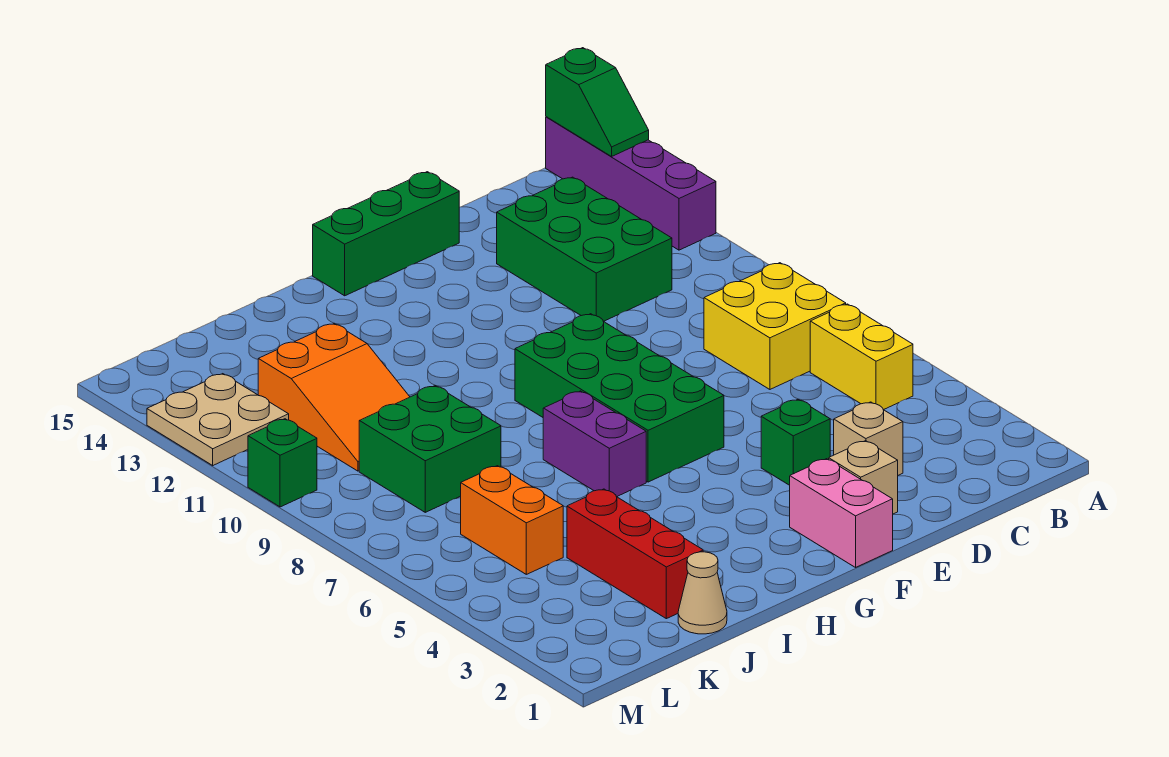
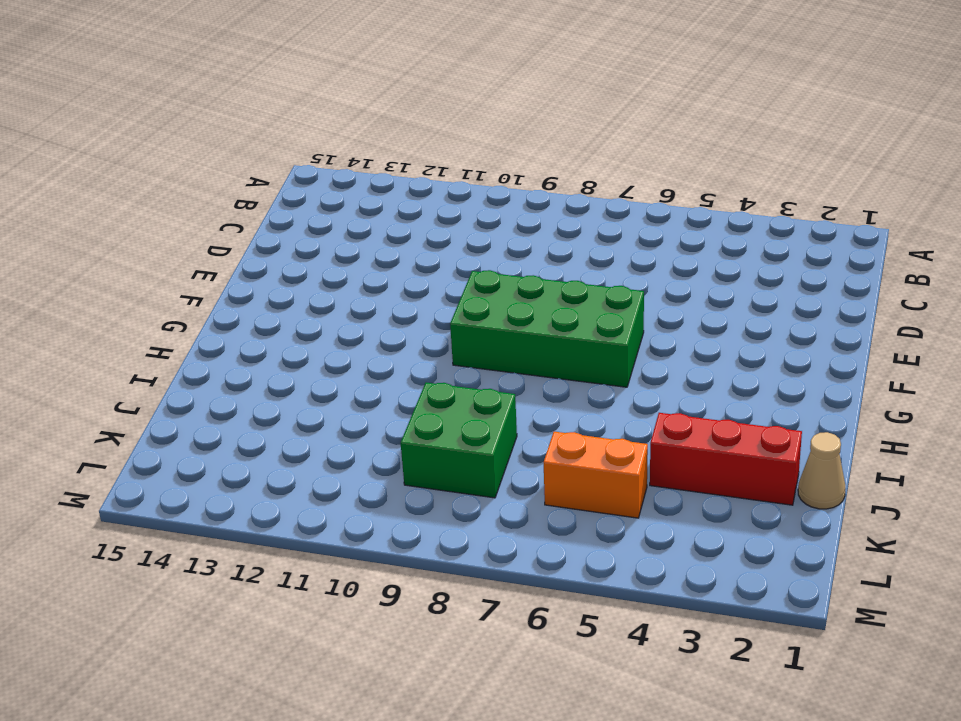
none -> purple 1x4 brick [546,117,716,250]
none -> yellow 1x2 brick [810,304,913,410]
none -> yellow 2x2 brick [704,263,846,389]

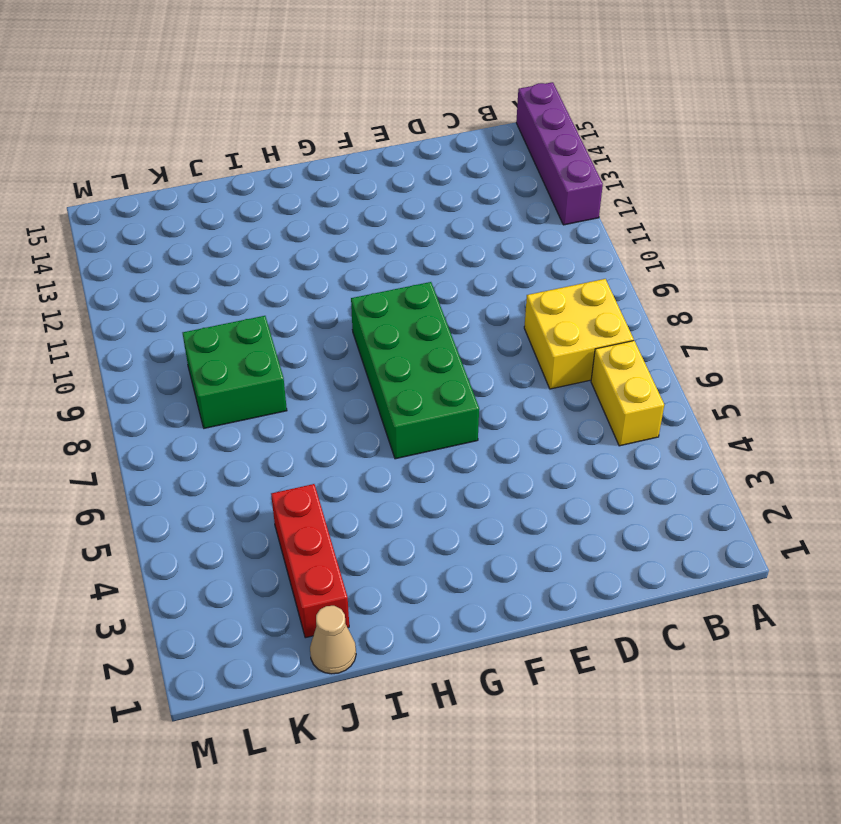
none -> green 2x3 brick [497,177,672,321]
none -> tan 1x1 brick [834,402,903,475]
none -> tan 1x1 brick [829,441,898,514]

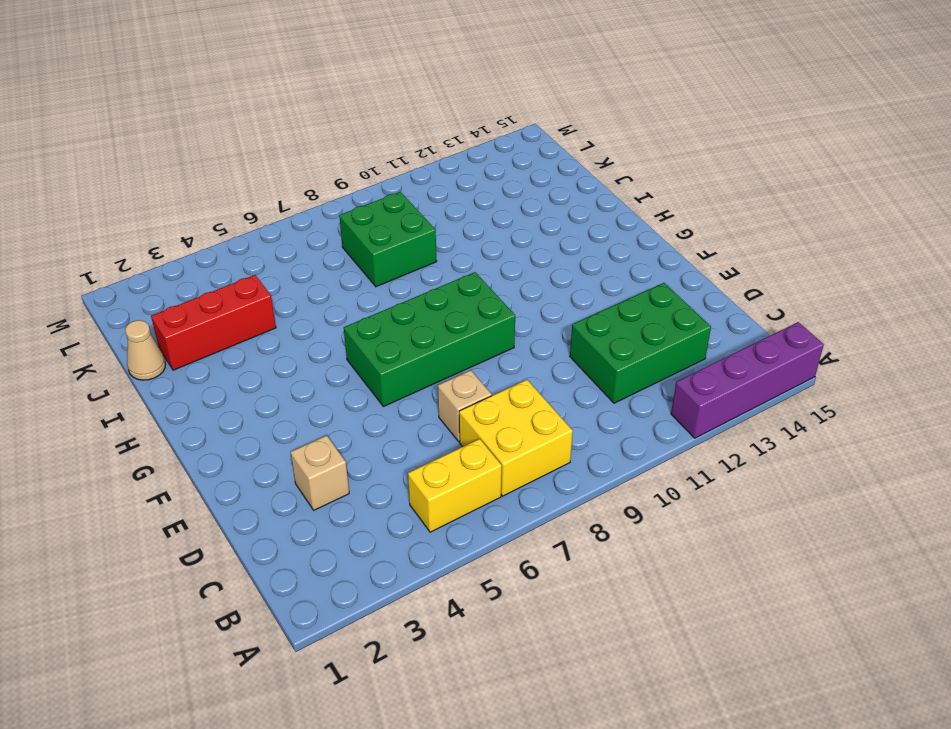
tan 1x1 brick [438,370,492,441] -> tan 1x1 brick moved to [829,441,898,514]
none -> green 1x1 brick [761,399,830,485]
none -> green 1x3 brick [313,172,459,296]
none -> pink 1x2 brick [790,459,893,567]

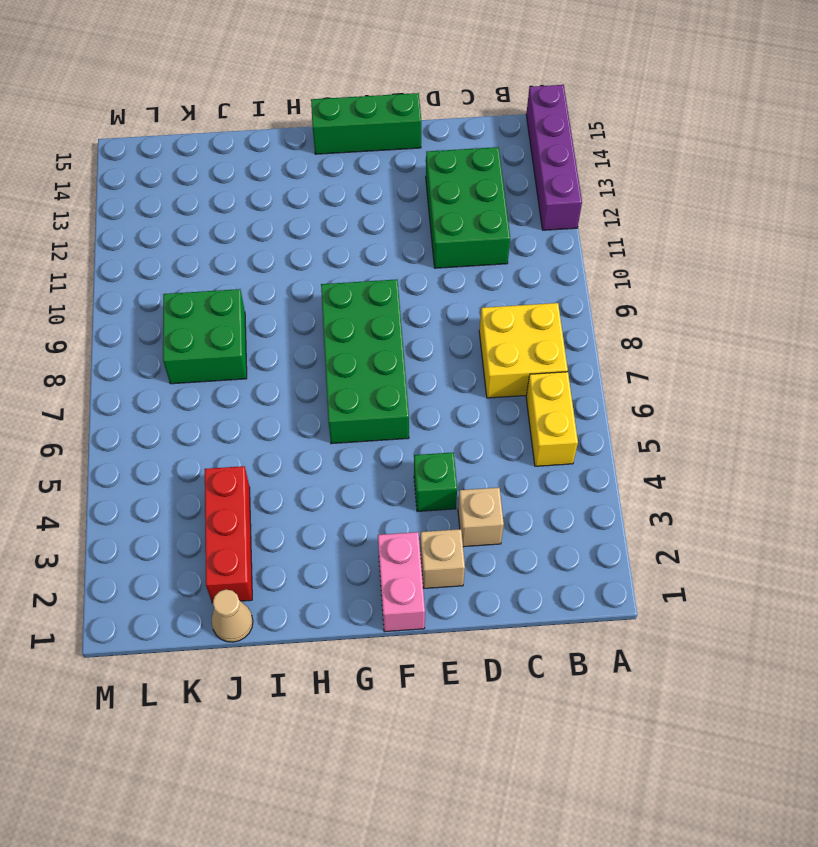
none -> purple 1x2 brick [543,391,646,497]
none -> orange 2x3 slope [258,323,410,471]
none -> orange 1x2 brick [461,466,563,574]

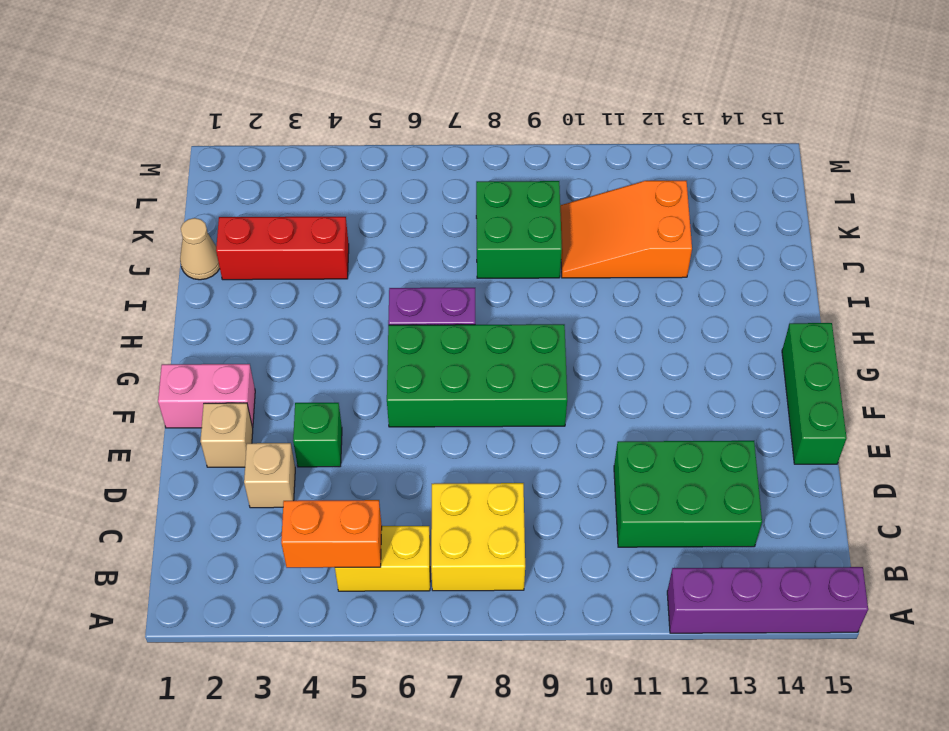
orange 1x2 brick [281,500,382,568] -> orange 1x2 brick moved to [461,466,563,574]
none -> tan 2x2 plate [147,374,289,465]
none -> green 1x1 brick [248,419,317,507]
none -> green 1x2 slope [546,48,649,156]

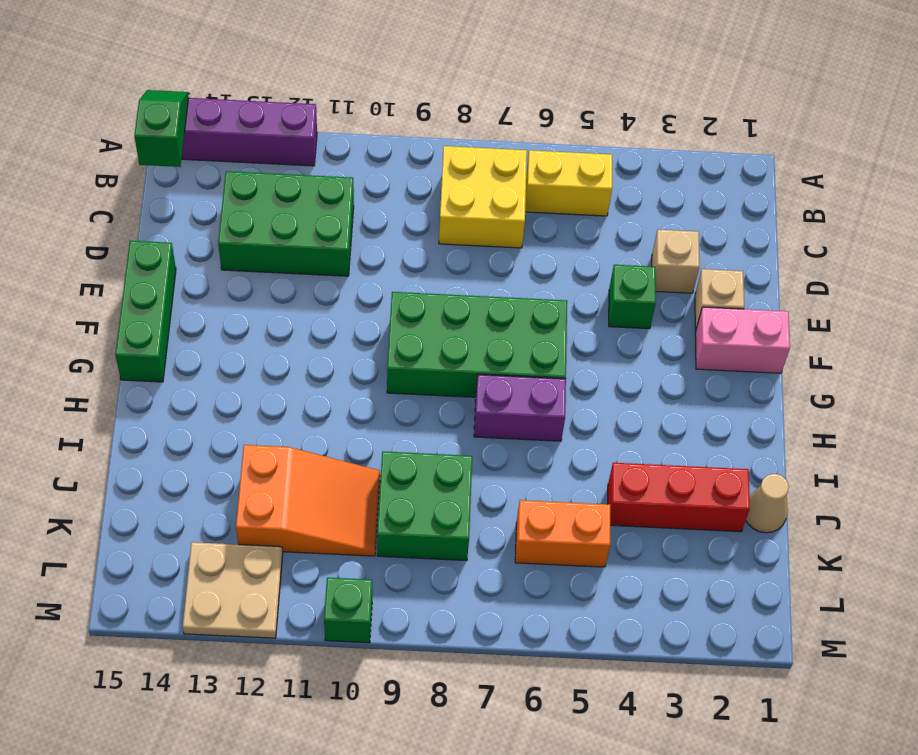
green 1x2 slope [134,90,189,167] -> green 1x2 slope turned to [546,48,649,156]

